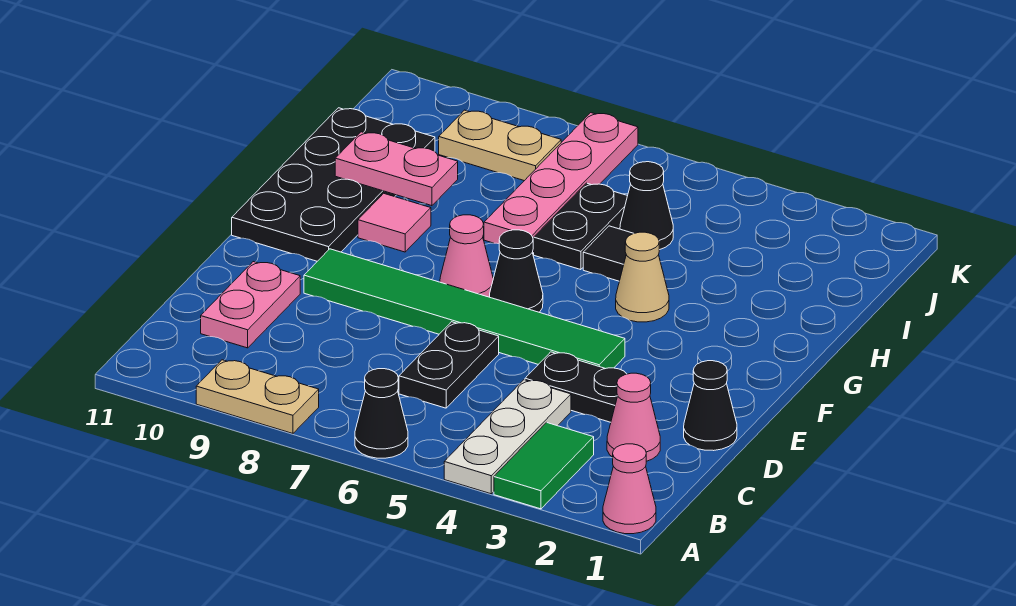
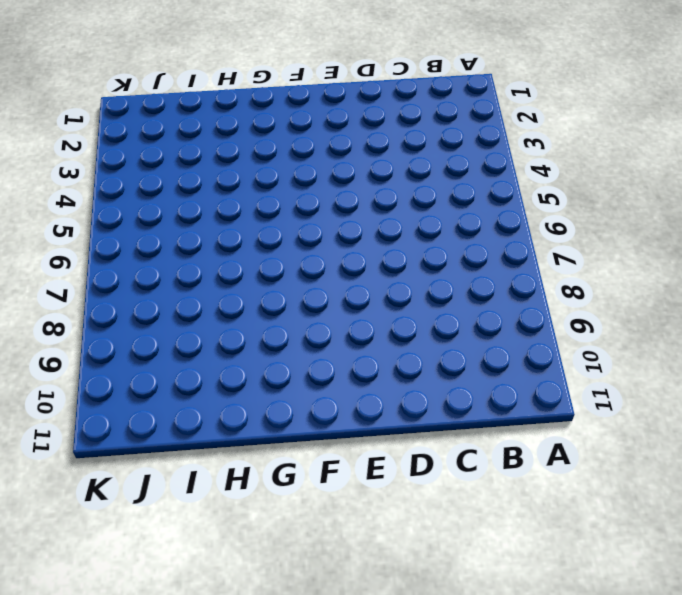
none -> pink 1x1 cone [603,444,656,534]
none -> green 1x2 tile [494,423,594,509]
none -> white 1x3 plate [444,380,571,494]

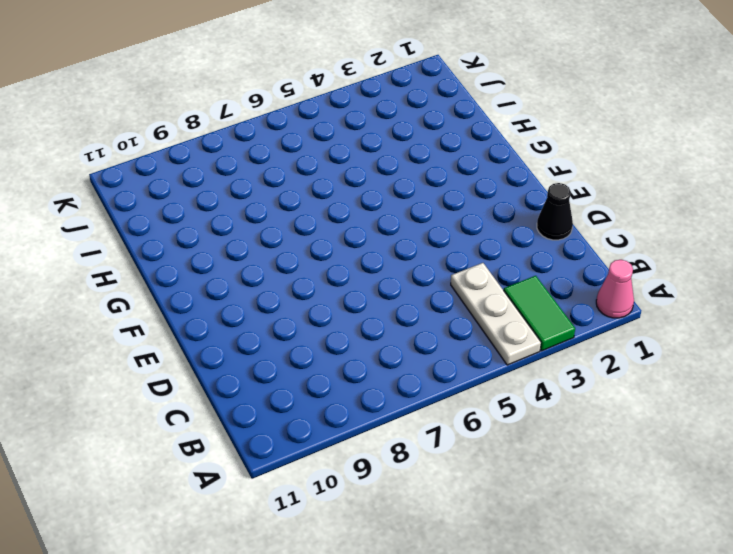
none -> black 1x1 cone [355,369,408,458]
none -> tan 1x2 plate [196,360,319,434]
none -> pink 1x1 cone [607,373,660,461]

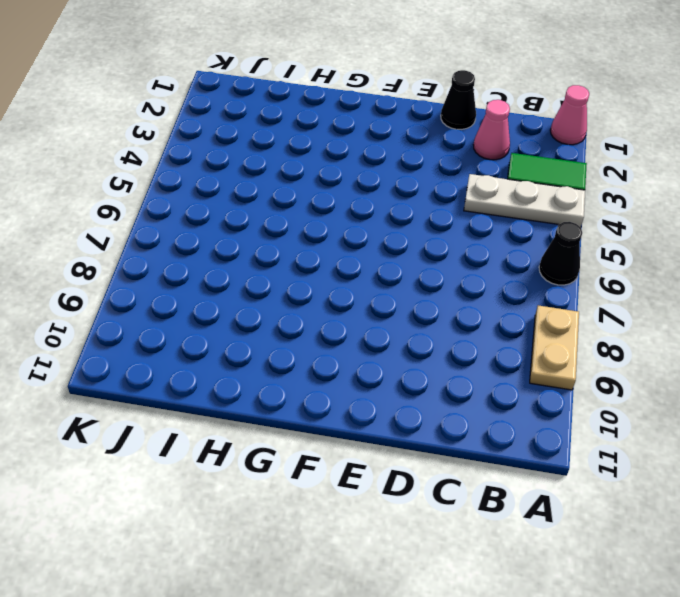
none -> black 1x2 plate [399,322,499,408]
none -> pink 1x2 plate [201,262,300,348]
none -> black 1x2 plate [525,352,626,422]

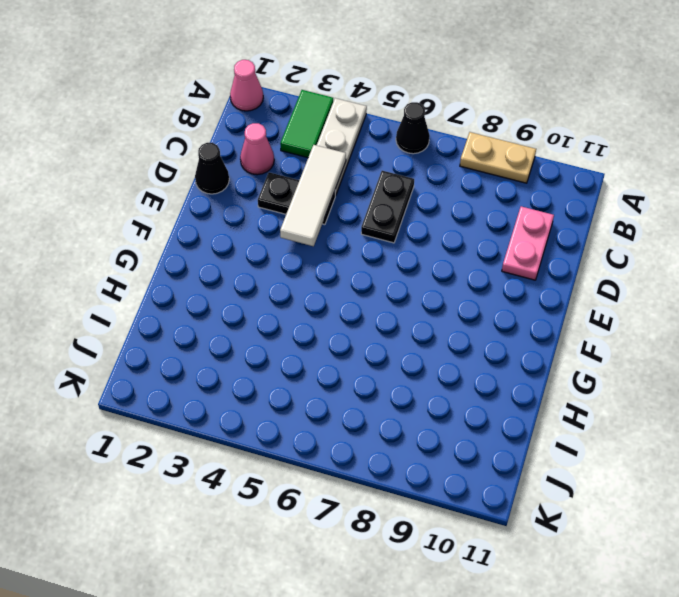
white 1x3 tile [280,145,346,246] -> none
none -> green 1x6 tile [304,249,625,369]
none -> black 1x1 cone [490,230,543,312]
none -> pink 1x1 cone [440,215,493,297]

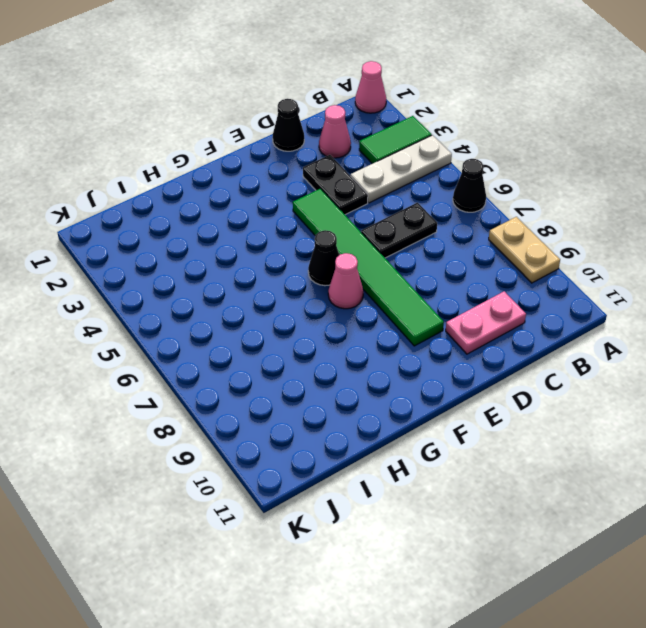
none -> black 2x4 plate [232,108,435,261]
none -> tan 1x1 cone [616,232,669,322]
none -> pink 1x1 tile [358,193,431,252]

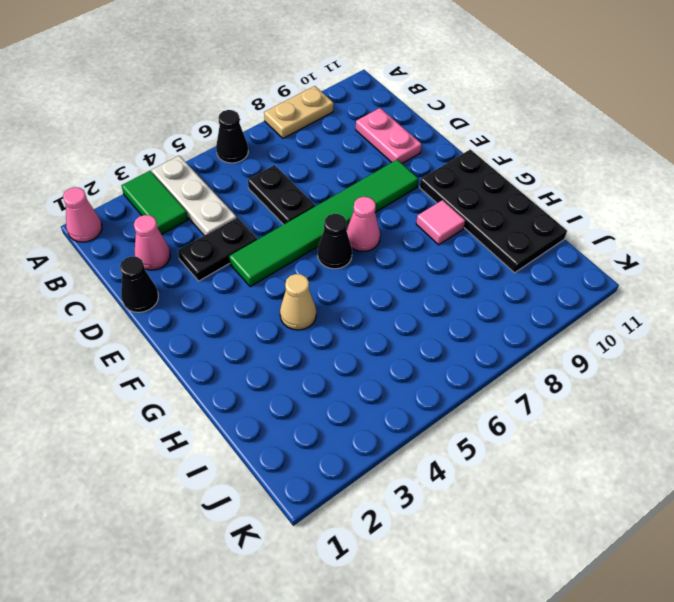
none -> black 1x1 tile [583,226,634,281]
none -> black 1x2 plate [534,183,627,270]
none -> pink 1x4 plate [484,113,638,253]

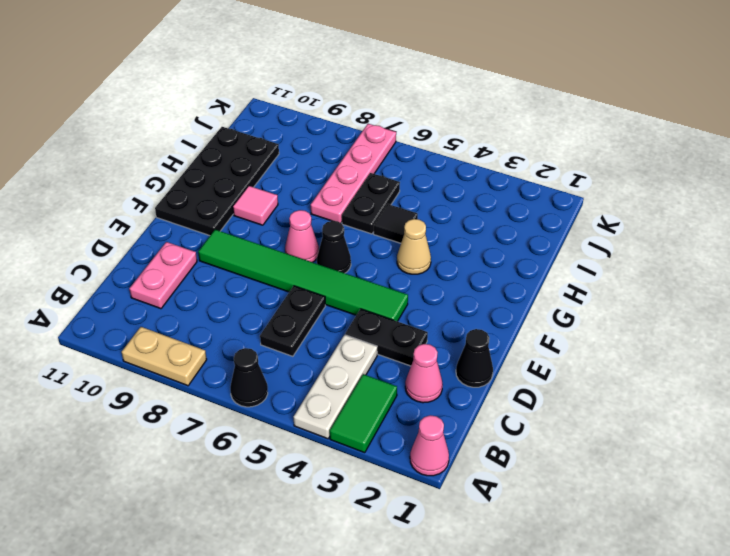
none -> black 1x1 cone [620,162,673,250]
none -> tan 1x2 plate [439,110,561,181]
none -> pink 1x2 plate [335,132,458,206]

